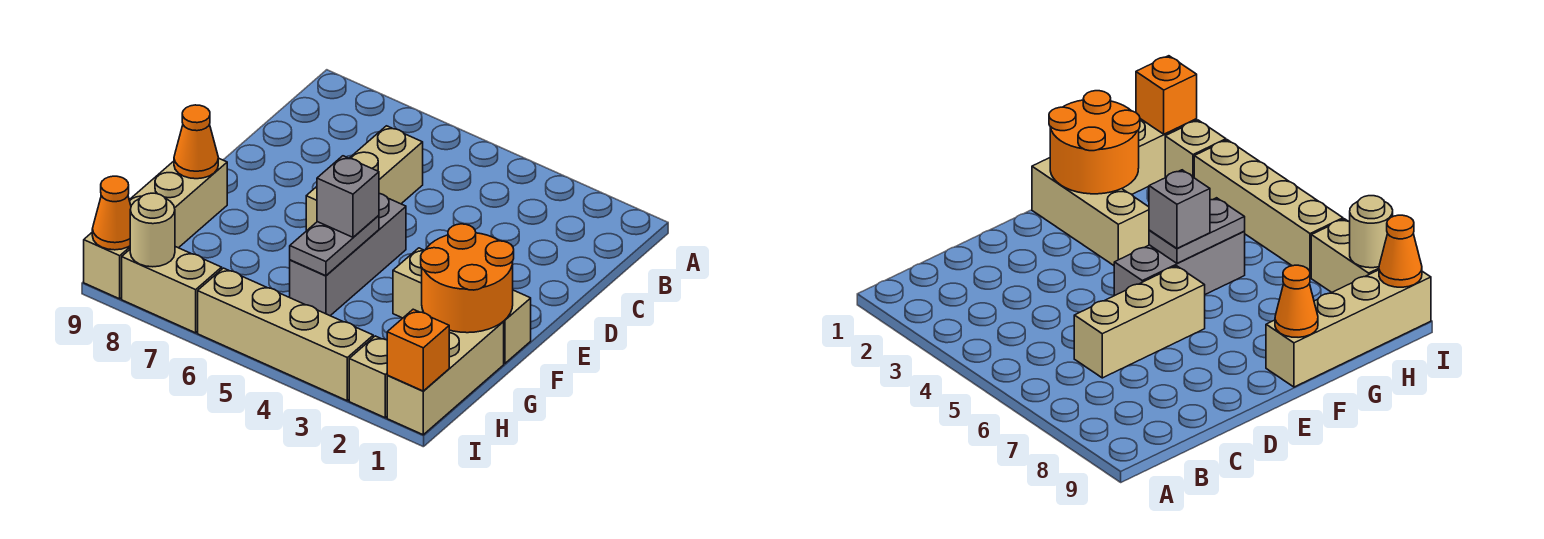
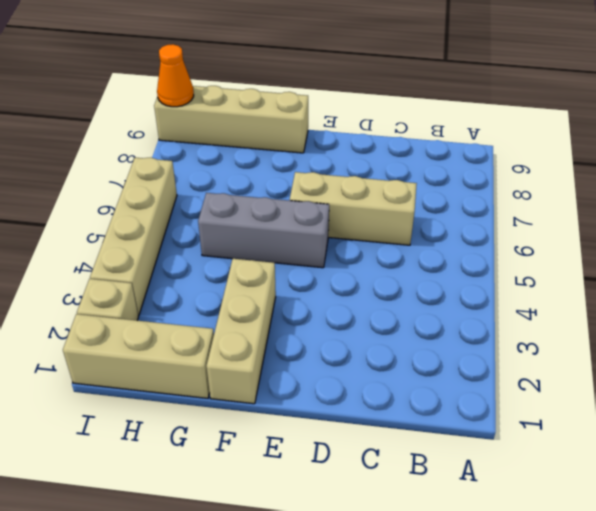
none -> tan 1x2 brick [122,247,222,333]
none -> orange 2x2 round brick [421,224,514,333]
none -> grey 1x2 plate [290,215,379,276]

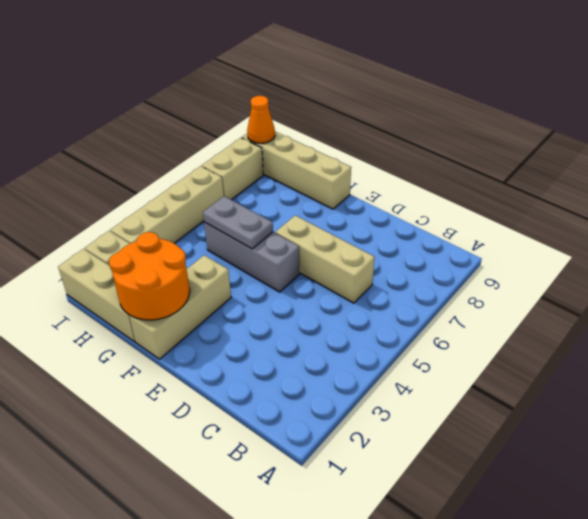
none -> orange 1x1 cone [174,105,218,179]
none -> orange 1x1 brick [387,309,449,391]
none -> tan 1x1 round brick [130,193,175,267]

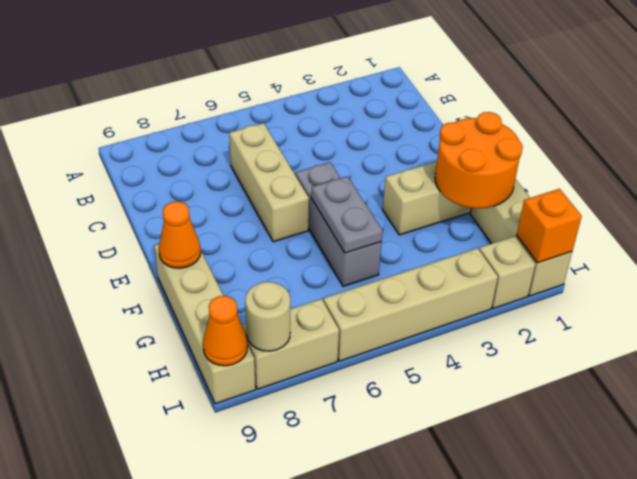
none -> grey 1x1 brick [317,156,379,237]

